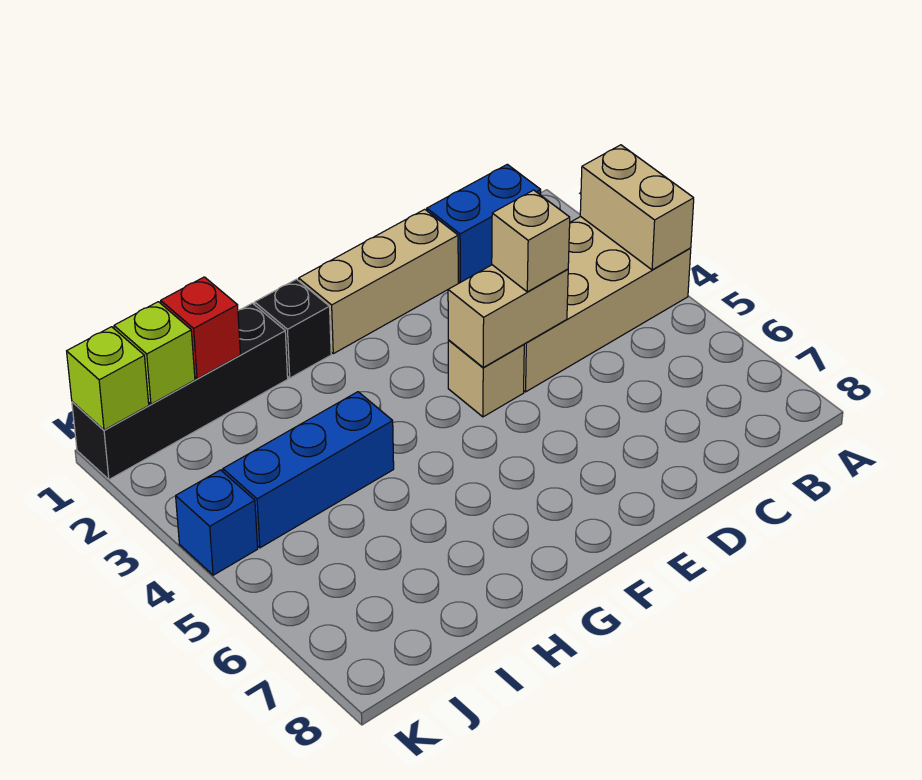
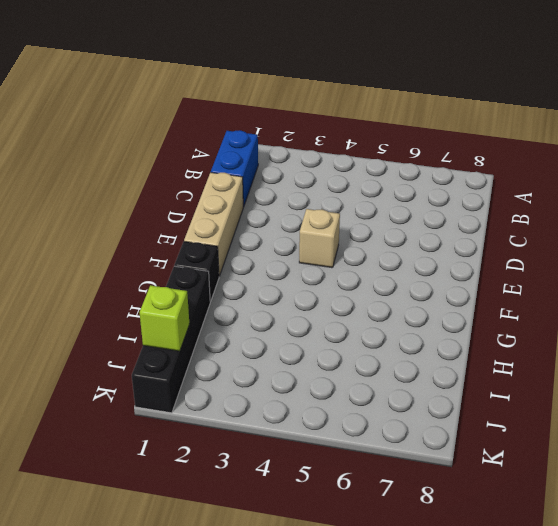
none -> tan 2x4 brick [524,217,691,392]
none -> blue 1x3 brick [223,392,394,548]
none -> blue 1x1 brick [176,470,258,575]

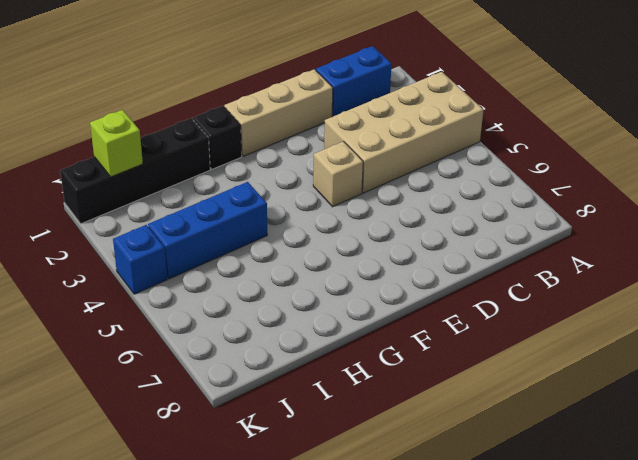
none -> tan 1x2 brick [580,145,694,270]
none -> tan 1x2 brick [448,265,568,367]
none -> red 1x1 brick [161,277,240,379]

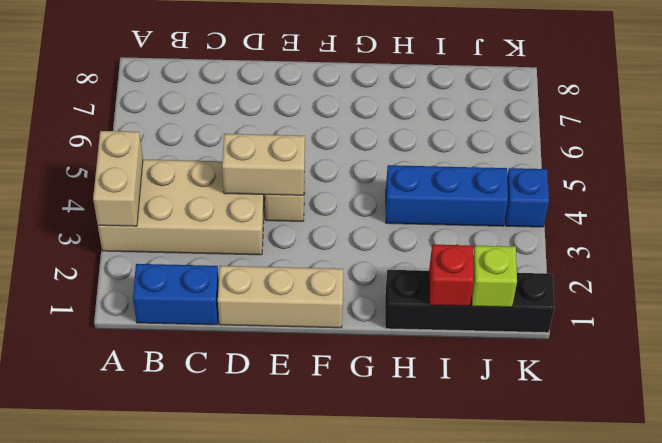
none -> black 1x1 brick [255,279,331,378]
none -> lime 1x1 brick [67,327,149,430]
none -> tan 1x1 brick [492,190,570,292]

